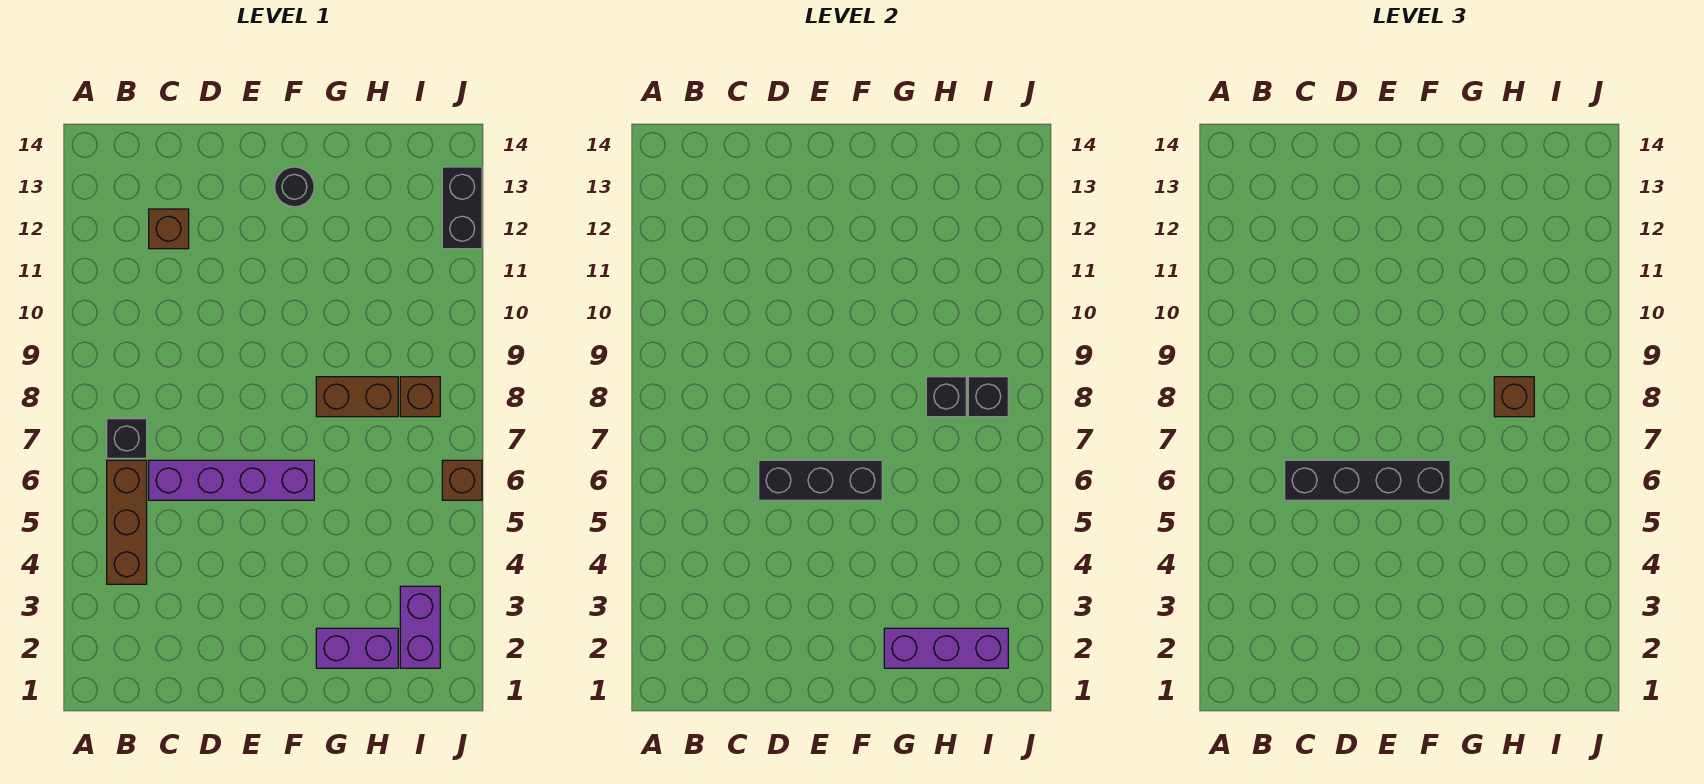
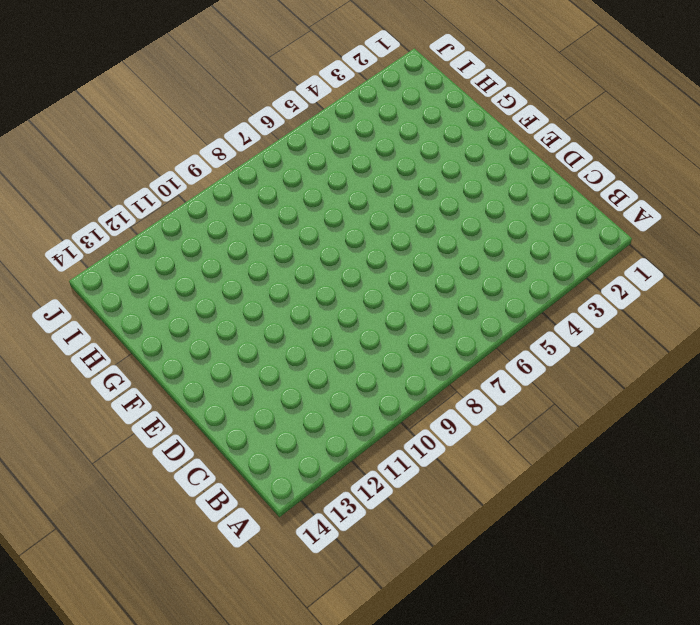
none -> brown 1x3 brick [107,460,147,584]
none -> black 1x1 brick [107,419,147,458]
none -> purple 1x4 brick [149,460,314,500]

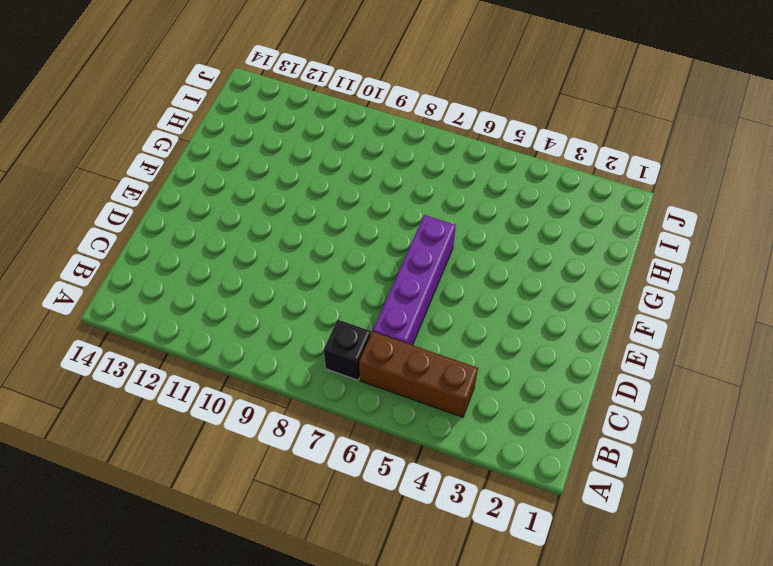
none -> brown 1x1 brick [149,209,189,249]
none -> black 1x1 round brick [275,167,314,207]
none -> purple 1x2 brick [316,628,398,668]

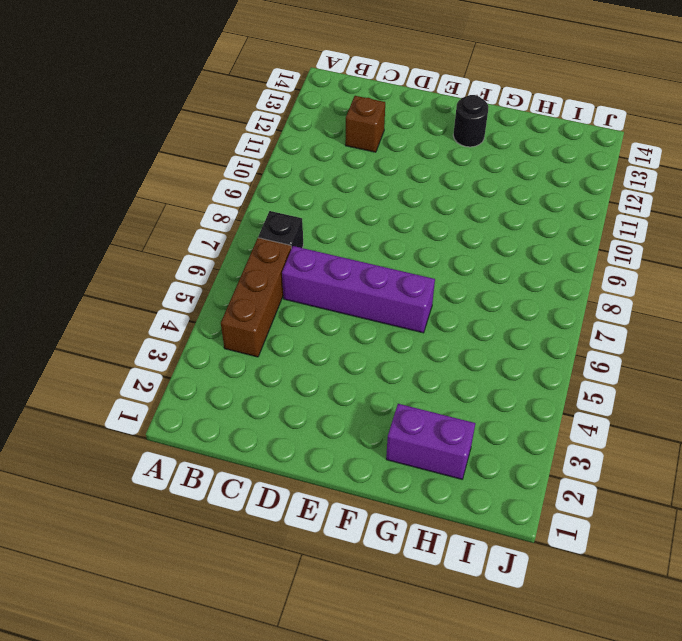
none -> brown 1x2 brick [316,377,398,417]
none -> purple 1x2 brick [400,586,440,668]
none -> brown 1x1 brick [400,377,440,417]

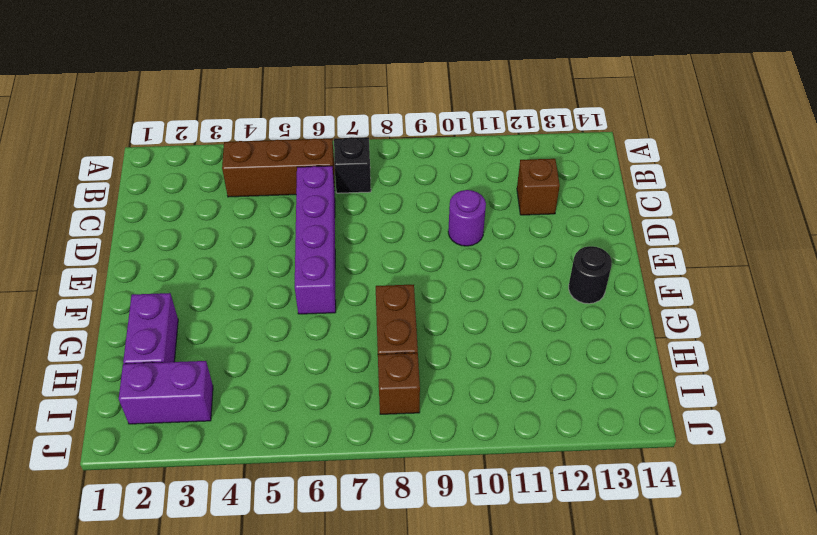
purple 1x1 round brick [448,190,486,246] -> none
none -> brown 1x1 brick [442,460,482,500]
none -> black 1x2 brick [442,167,482,249]
none -> black 1x3 brick [759,460,882,500]

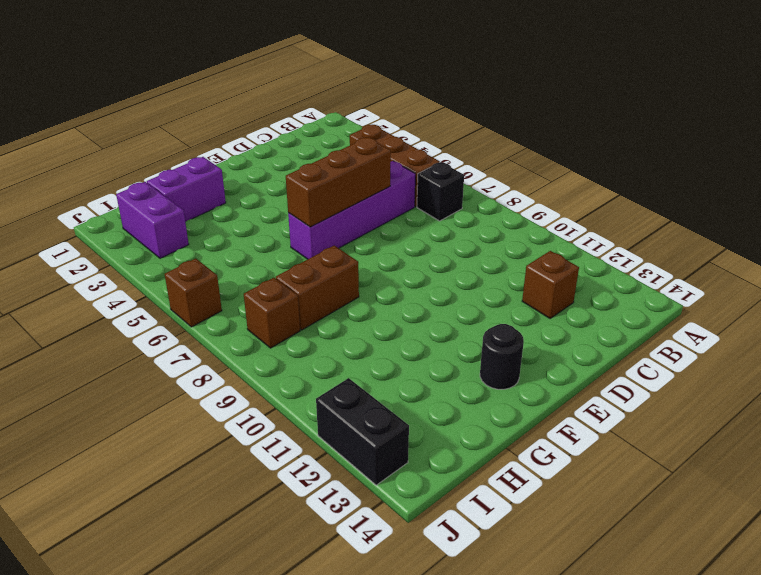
brown 1x3 brick [286,137,391,227] -> black 1x3 brick [759,460,882,500]
none -> purple 1x3 brick [884,628,1008,668]
none -> black 1x1 brick [926,377,966,417]
none -> black 1x1 brick [968,377,1008,417]

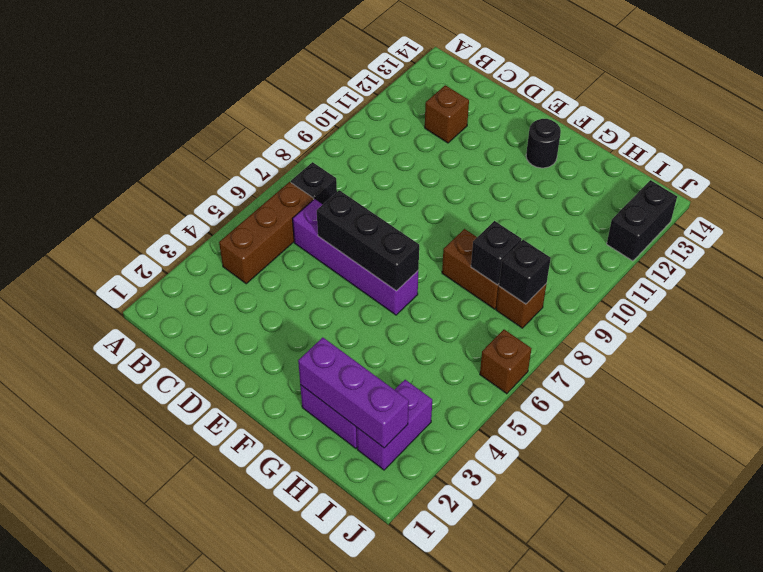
none -> black 1x4 brick [1285,460,1450,500]
none -> brown 1x1 brick [1494,377,1534,417]

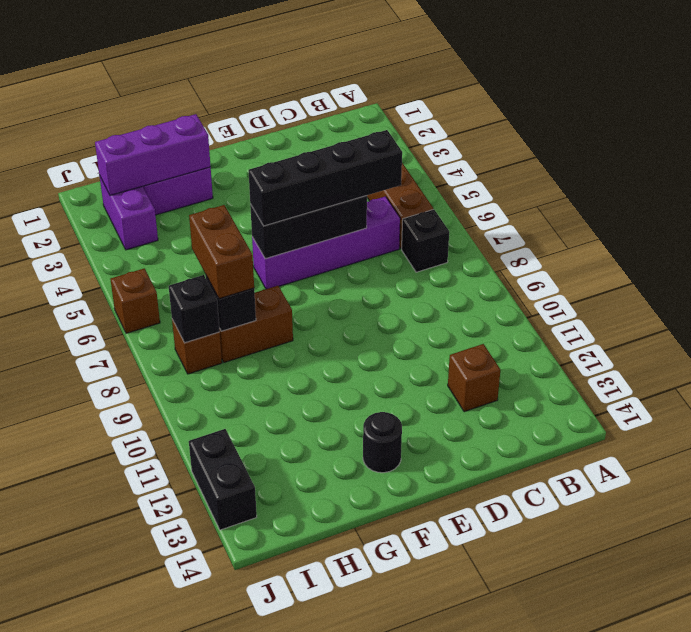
brown 1x2 brick [189,205,254,299] -> brown 1x1 brick [1494,377,1534,417]

